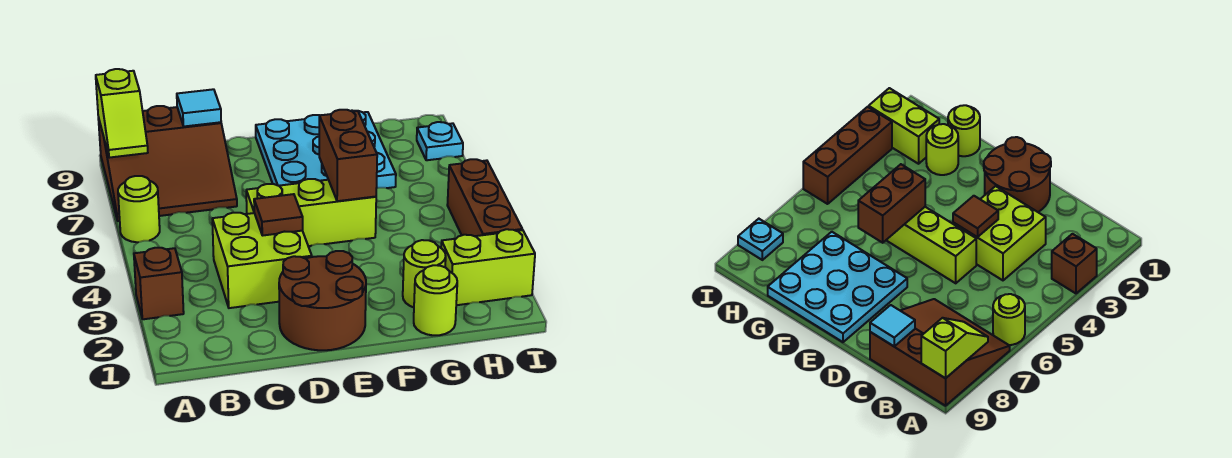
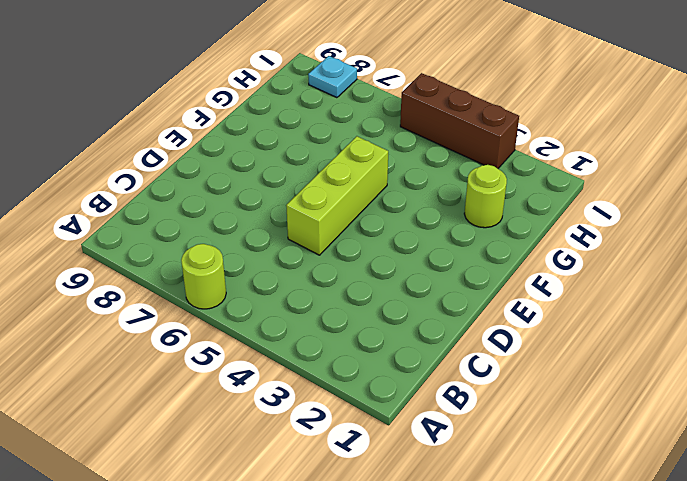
none -> brown 1x1 brick [134,247,184,319]
none -> brown 3x3 slope [98,106,237,221]
none -> lime 2x2 brick [212,213,312,308]

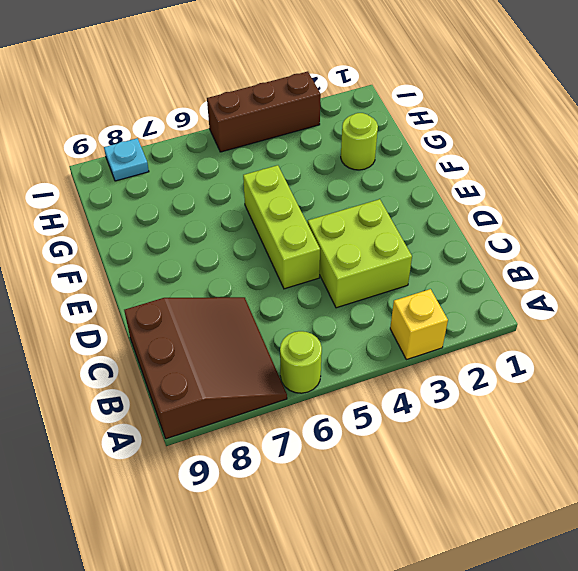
yellow 1x1 brick [390,289,448,360] -> brown 1x1 brick [134,247,184,319]
none -> brown 2x2 round brick [279,251,366,350]
none -> cyan 3x3 plate [256,111,396,188]
none -> lime 1x1 round brick [414,265,457,335]

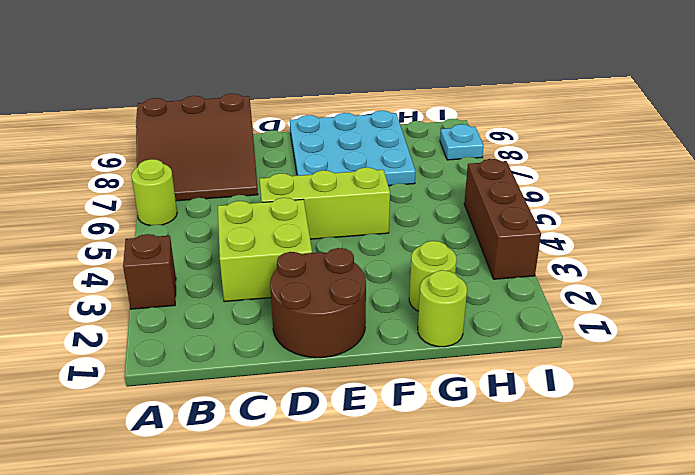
none -> lime 1x2 brick [441,229,535,305]
none -> lime 1x2 slope [96,69,148,158]
none -> cyan 1x1 tile [177,89,221,126]

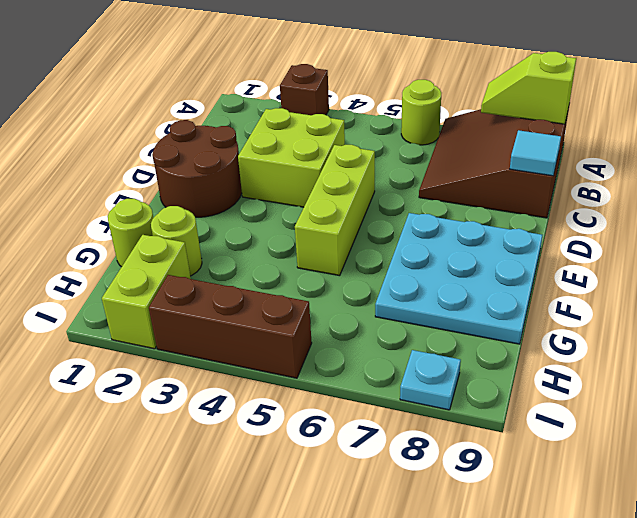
none -> brown 1x1 tile [254,194,303,236]
none -> brown 1x2 brick [319,110,377,201]

